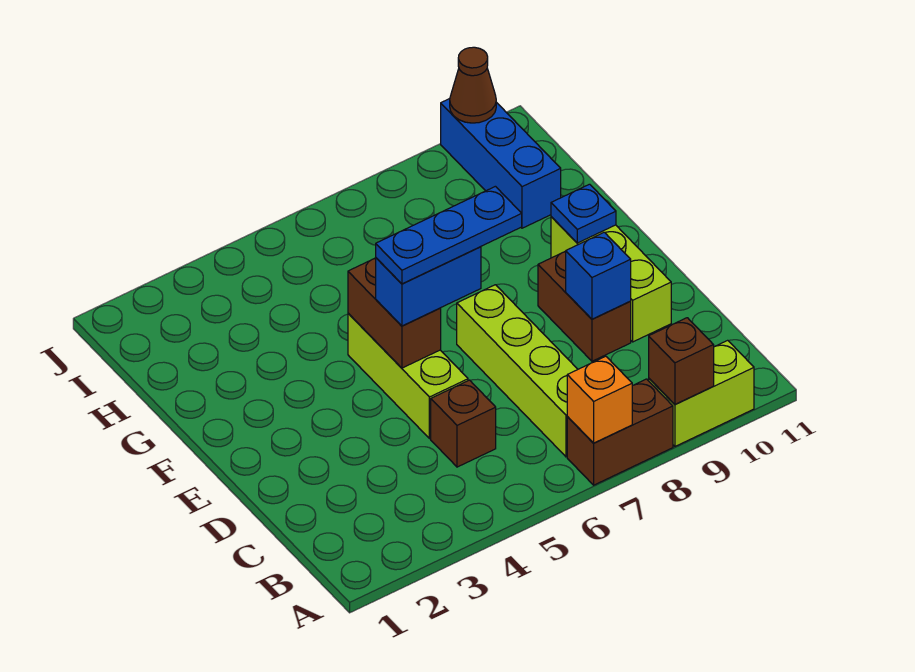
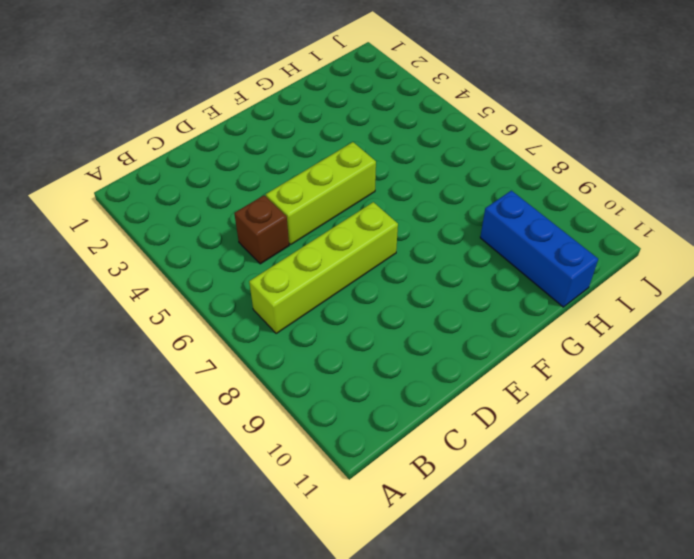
blue 1x3 brick [480,191,598,307] -> blue 1x3 brick turned to [441,99,561,228]
none -> brown 1x2 brick [567,379,673,485]
none -> lime 1x2 brick [649,340,754,446]
none -> brown 1x2 brick [538,252,631,361]

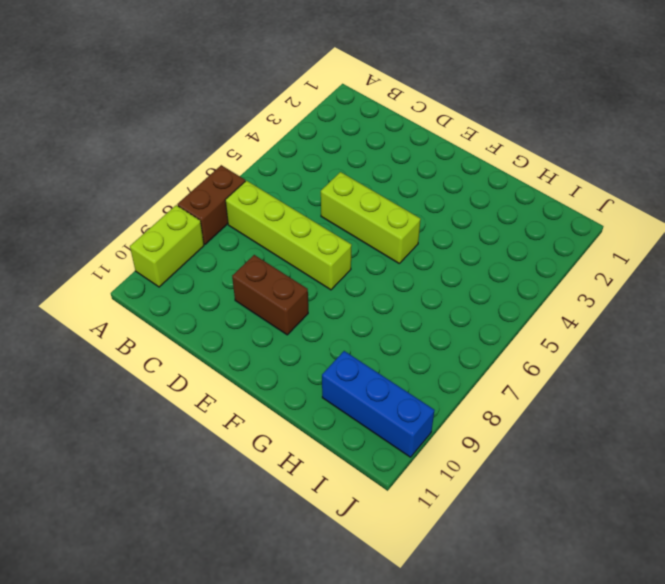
none -> brown 1x1 brick [431,380,496,467]
none -> lime 1x3 brick [551,217,671,342]
none -> orange 1x1 brick [567,356,632,443]

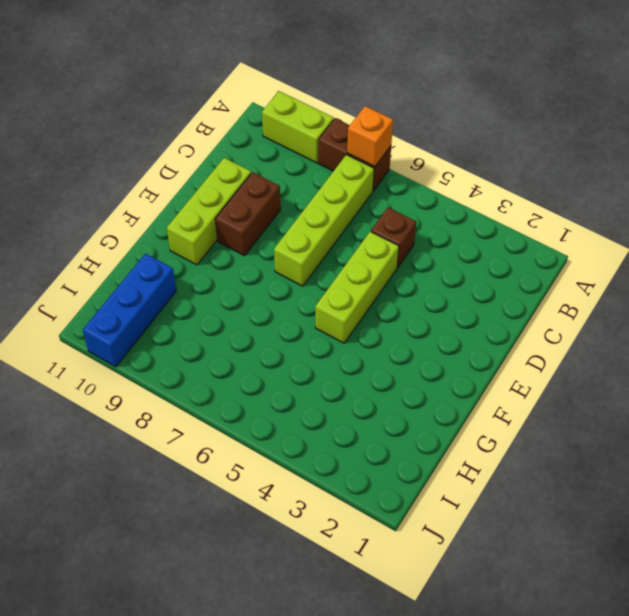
none -> brown 1x1 brick [649,318,714,404]
none -> blue 1x1 brick [565,232,631,319]
none -> brown 1x2 brick [348,258,441,368]

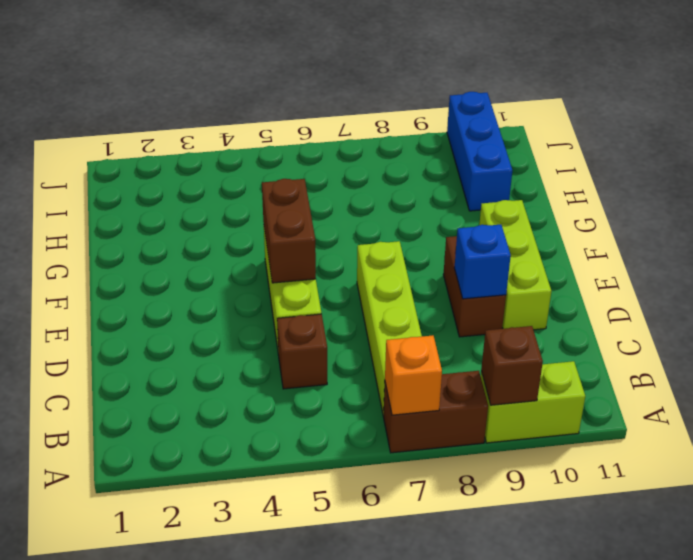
none -> blue 1x1 plate [551,184,616,243]
none -> brown 1x1 cone [450,47,496,123]
none -> blue 1x2 brick [376,247,481,326]

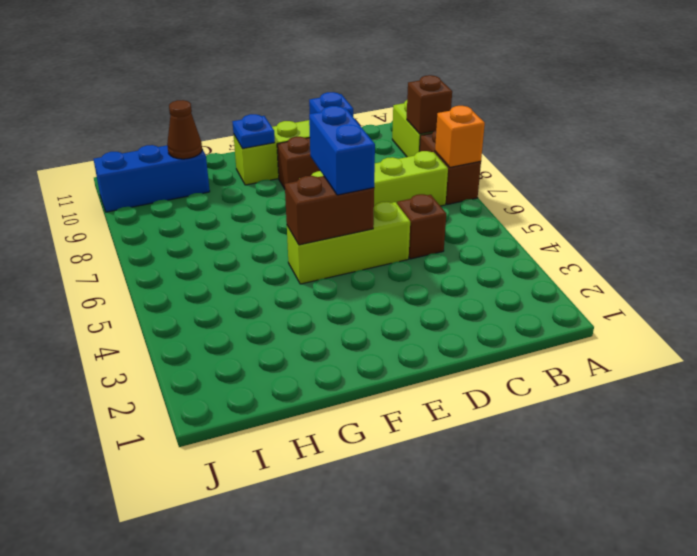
brown 1x1 cone [167,100,202,159] -> brown 1x1 cone moved to [450,47,496,123]
none -> blue 1x3 plate [376,186,522,284]

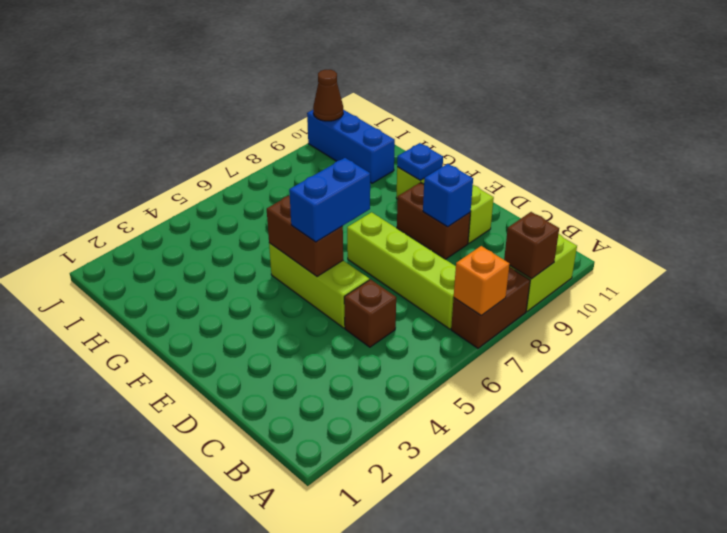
none -> blue 1x3 plate [376,186,522,284]

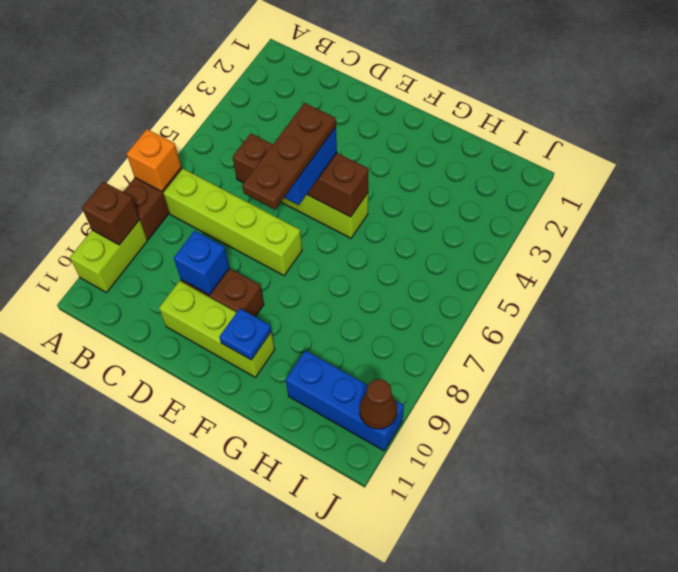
brown 1x3 plate [242,103,336,209] -> blue 1x3 plate [376,186,522,284]

